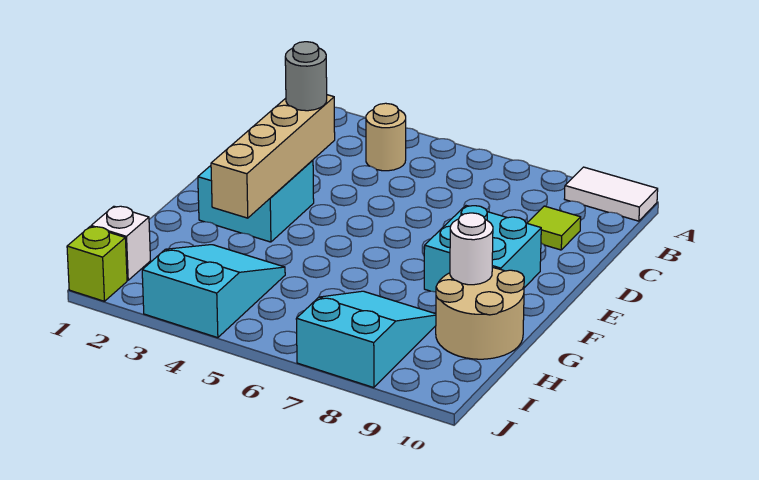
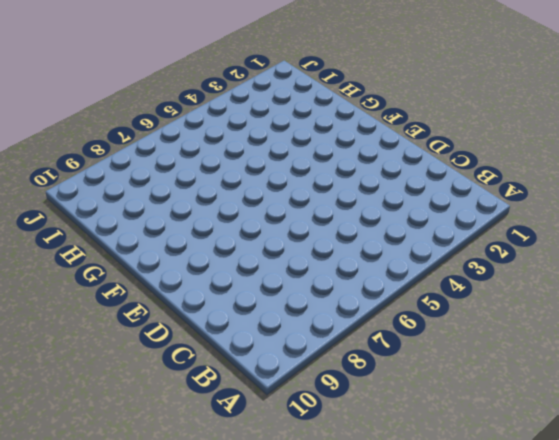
none -> white 1x2 tile [565,167,658,221]
none -> tan 1x1 round brick [366,103,406,171]
none -> lime 1x1 tile [527,206,581,250]

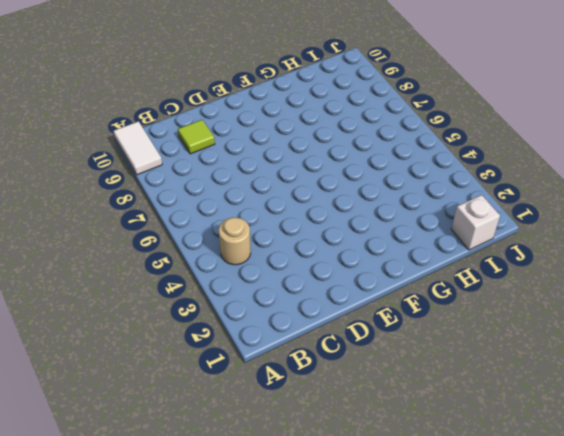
none -> cyan 2x2 brick [198,160,314,242]
none -> cyan 2x2 brick [424,206,541,292]
none -> tan 2x2 round brick [436,268,524,359]

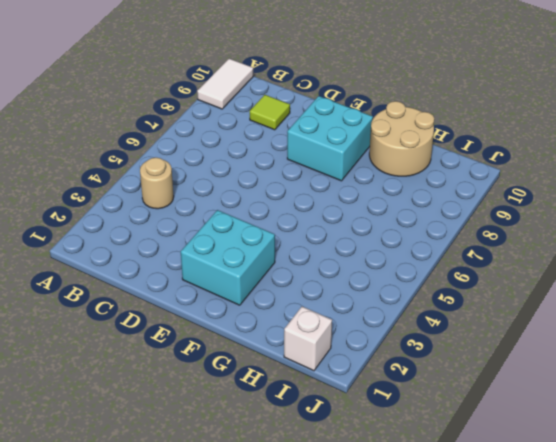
none -> cyan 2x3 slope [142,245,285,338]
none -> cyan 2x3 slope [296,291,436,388]
none -> lime 1x1 brick [67,227,127,301]

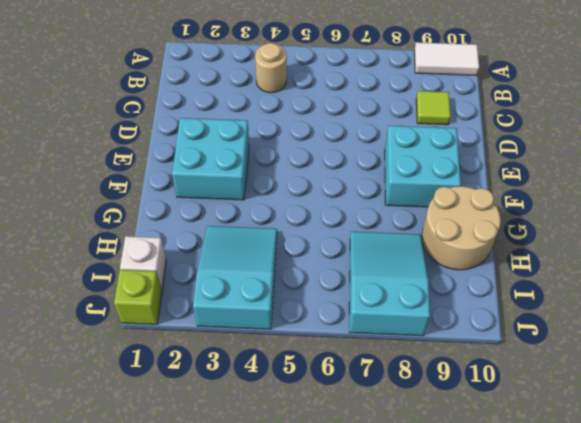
none -> tan 1x4 brick [211,95,335,218]
none -> white 1x1 round brick [450,213,493,285]
none -> grey 1x1 round brick [285,42,327,111]

